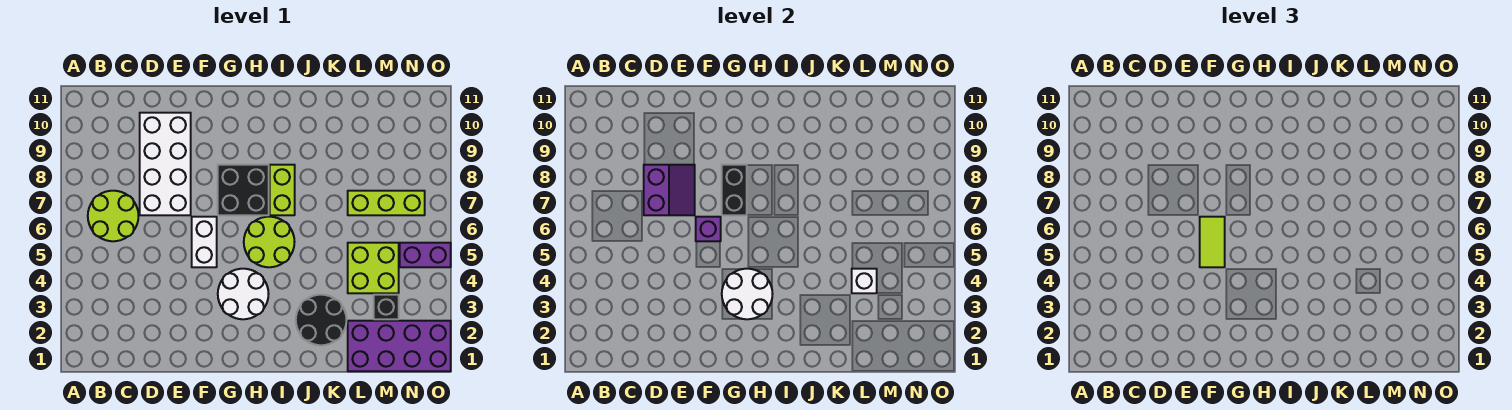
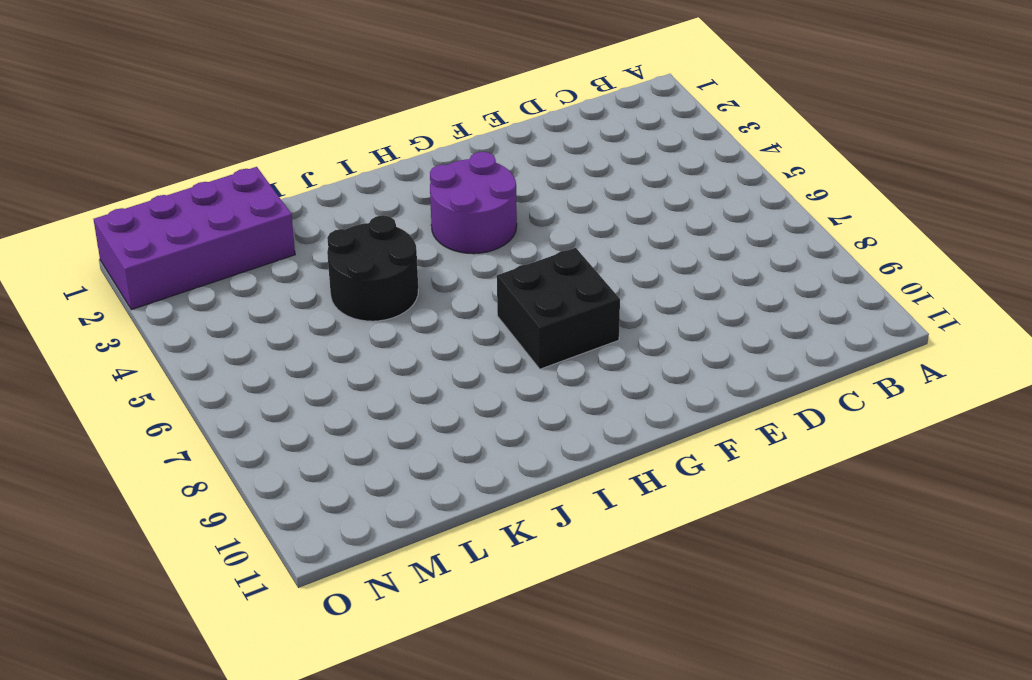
purple 2x2 round brick [430,152,517,254] -> white 2x2 round brick [218,269,268,319]
black 2x2 round brick [327,215,418,321] -> black 2x2 round brick moved to [296,295,346,345]
none -> lime 2x2 round brick [88,191,138,241]
none -> white 2x4 brick [140,113,191,215]
none -> white 1x2 brick [192,217,217,267]

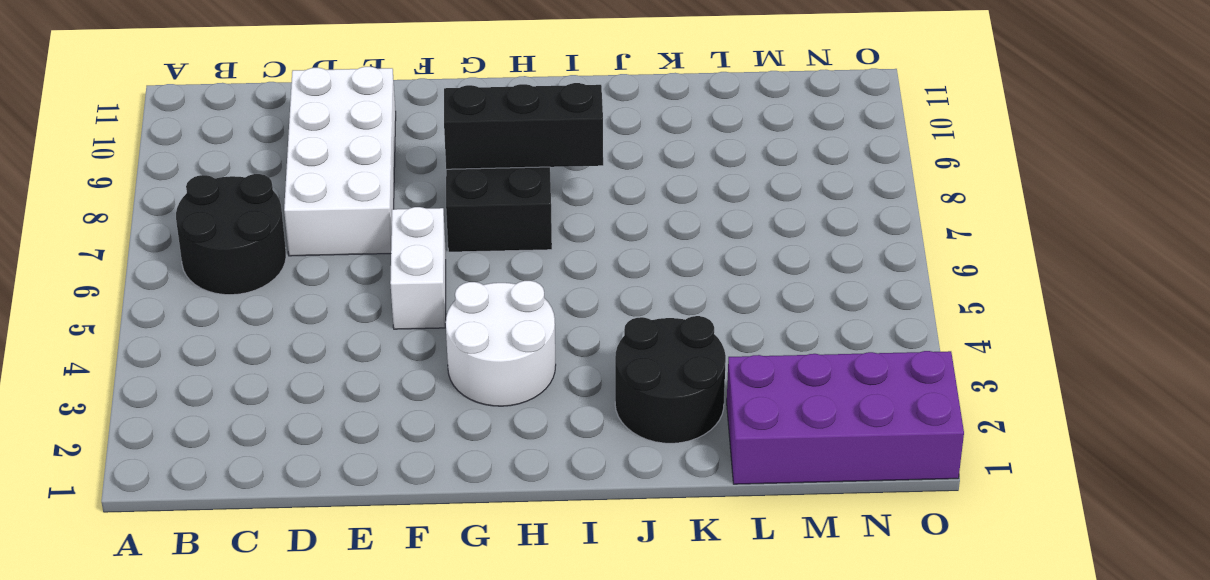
black 2x2 round brick [176,174,286,295] -> lime 2x2 round brick [88,191,138,241]
black 1x3 brick [444,83,603,169] -> black 1x2 brick [722,165,747,215]
none -> lime 2x2 round brick [244,217,294,267]
none -> lime 1x2 brick [270,165,295,215]
none -> lime 2x2 brick [348,243,399,293]

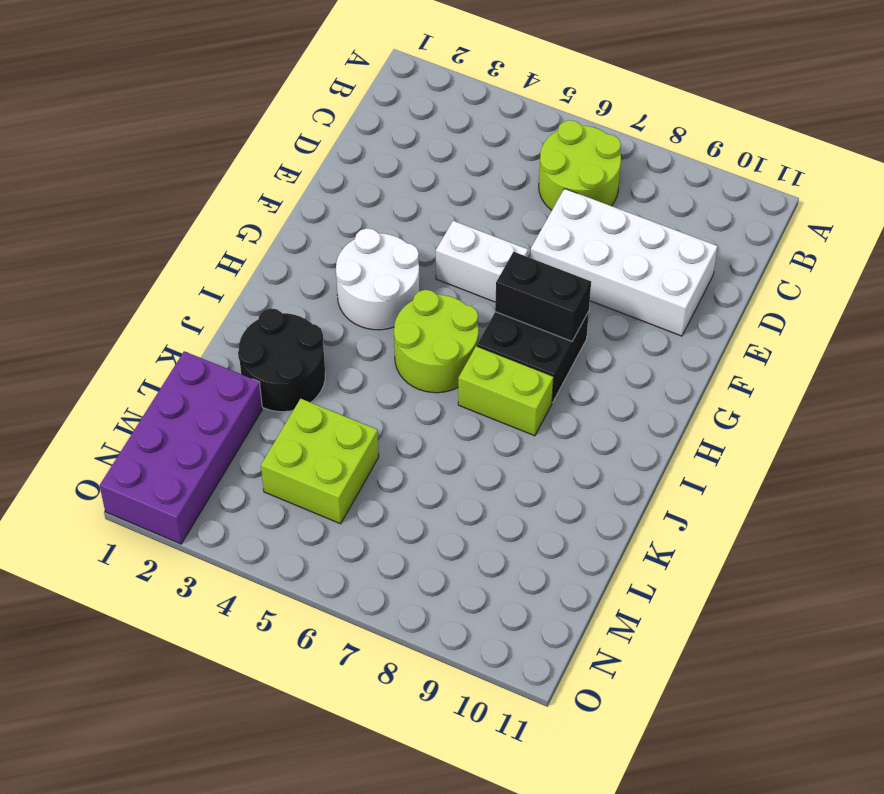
none -> lime 1x3 brick [348,191,425,215]
none -> black 1x1 brick [374,295,399,319]
none -> purple 1x2 brick [400,243,451,267]

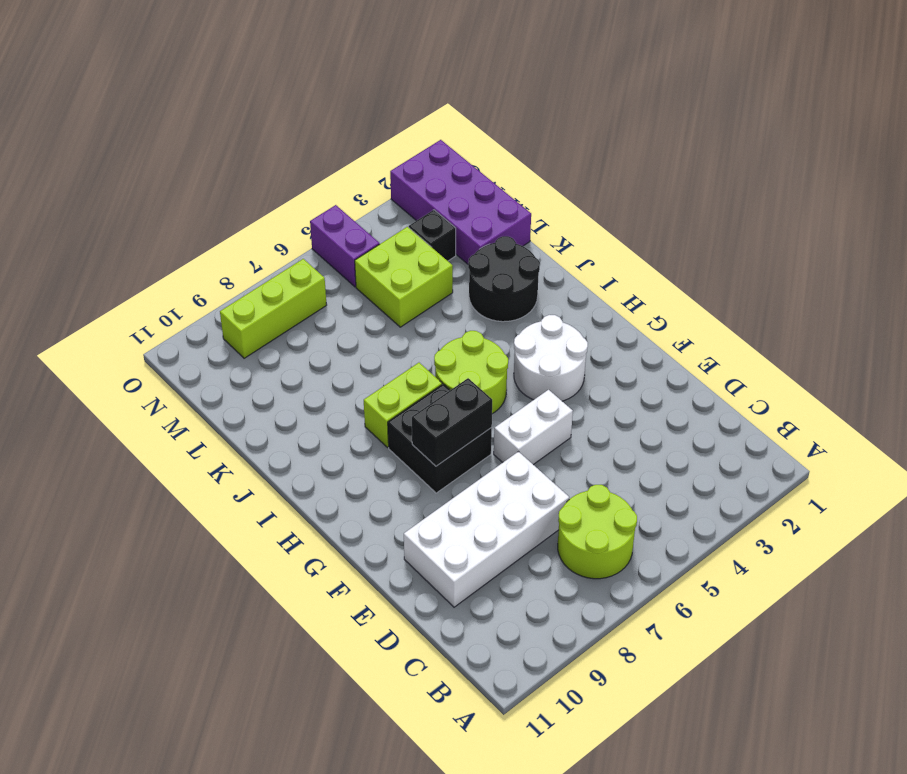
lime 1x3 brick [220,259,327,358] -> lime 1x3 brick turned to [348,191,425,215]
none -> purple 2x2 slope [644,165,695,215]
none -> purple 1x1 brick [696,217,721,241]
none -> white 2x2 round brick [722,269,772,319]

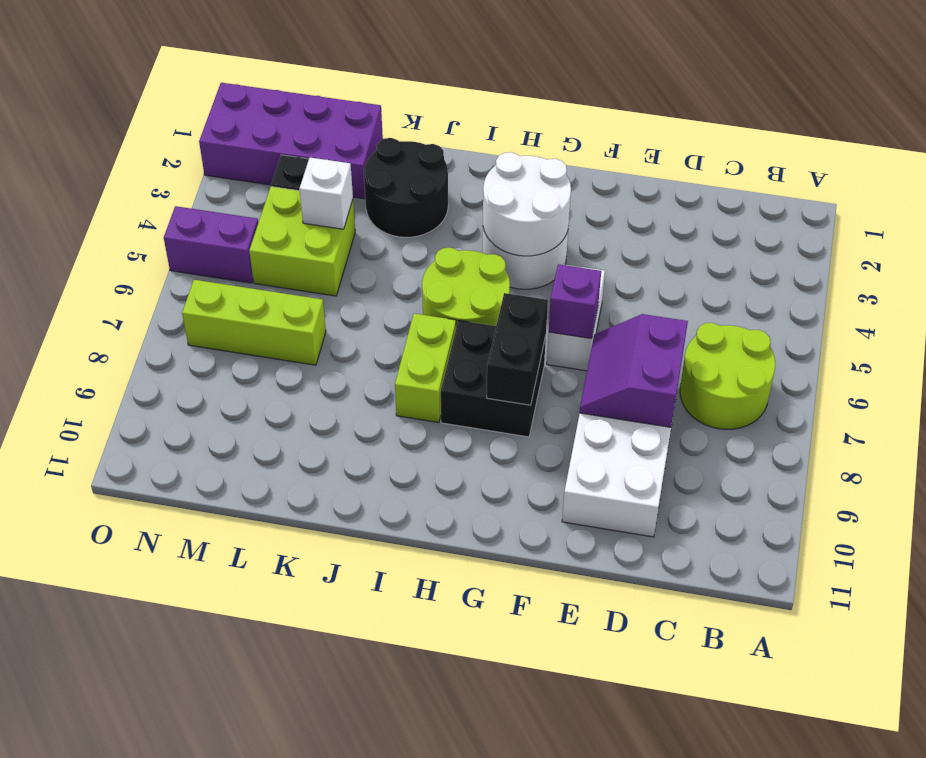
none -> lime 1x2 tile [1200,217,1225,267]

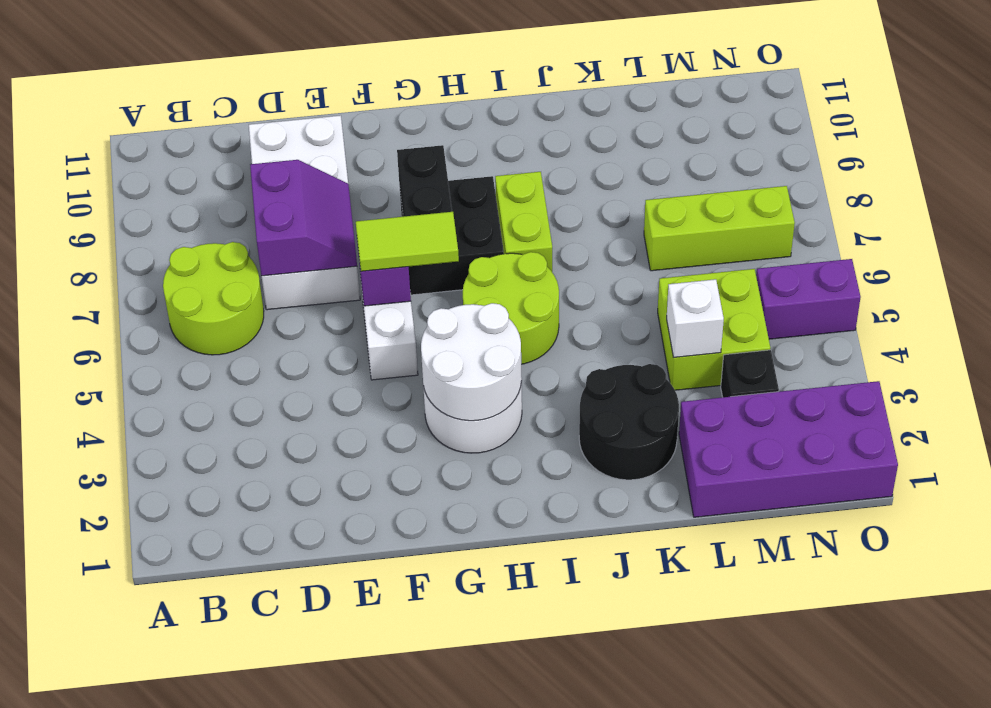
lime 1x2 tile [356,212,459,271] -> lime 1x2 tile turned to [1200,217,1225,267]

